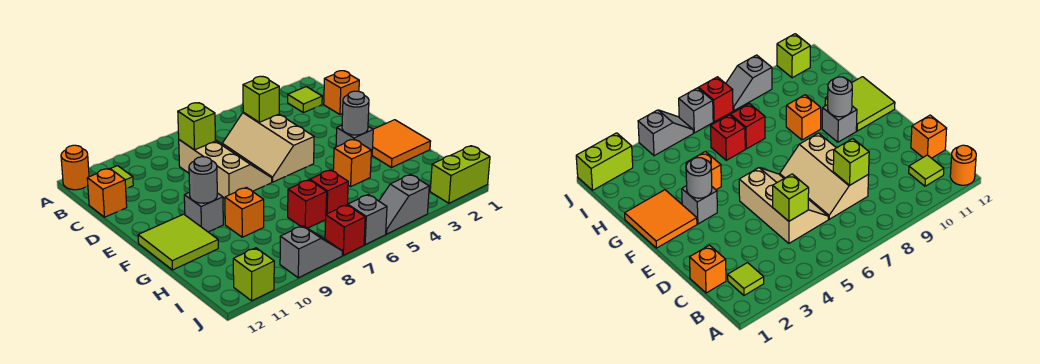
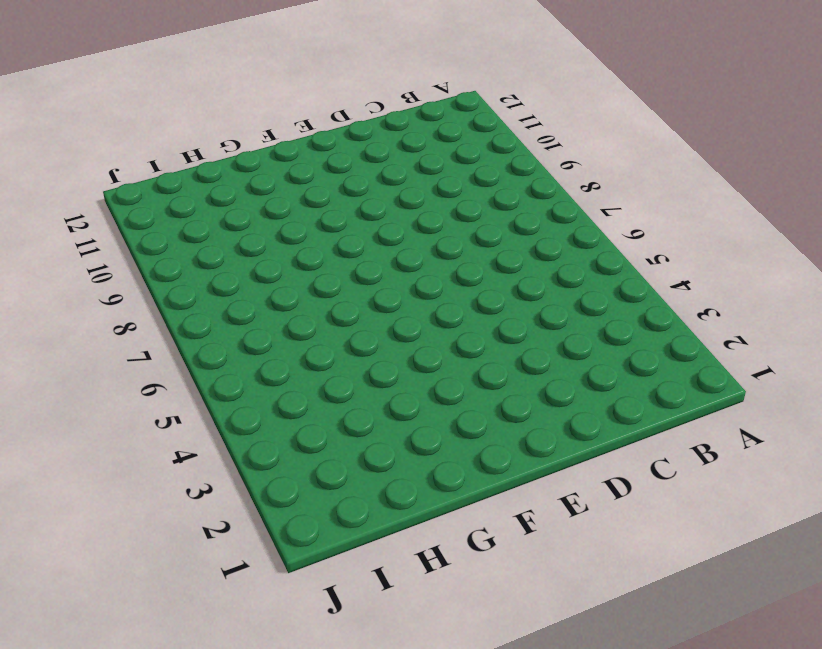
none -> orange 1x1 round brick [61,145,89,190]
none -> lime 1x1 tile [288,87,322,113]
none -> lime 1x1 tile [111,166,133,188]

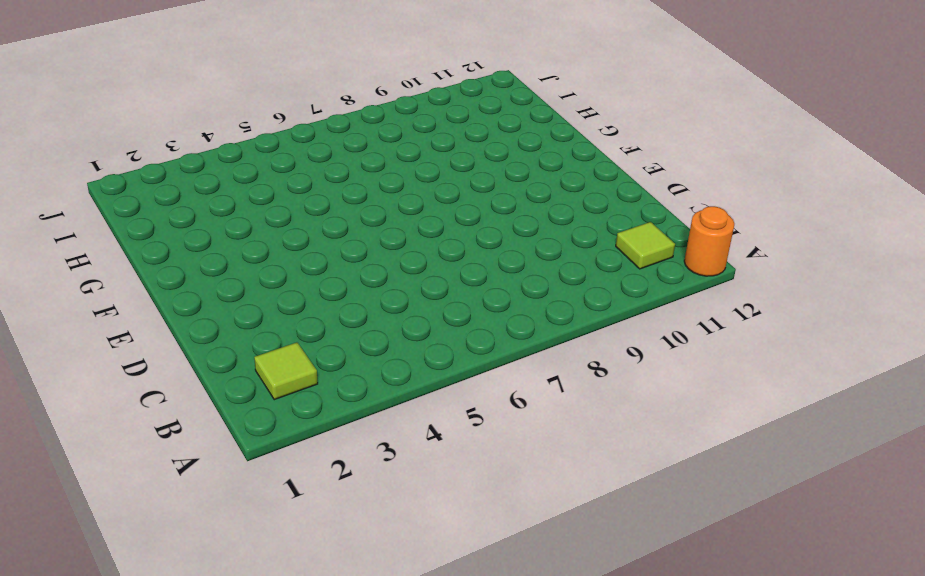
none -> orange 1x1 brick [324,71,359,115]
none -> tan 2x3 slope [222,112,314,182]
none -> tan 2x3 slope [179,140,272,199]

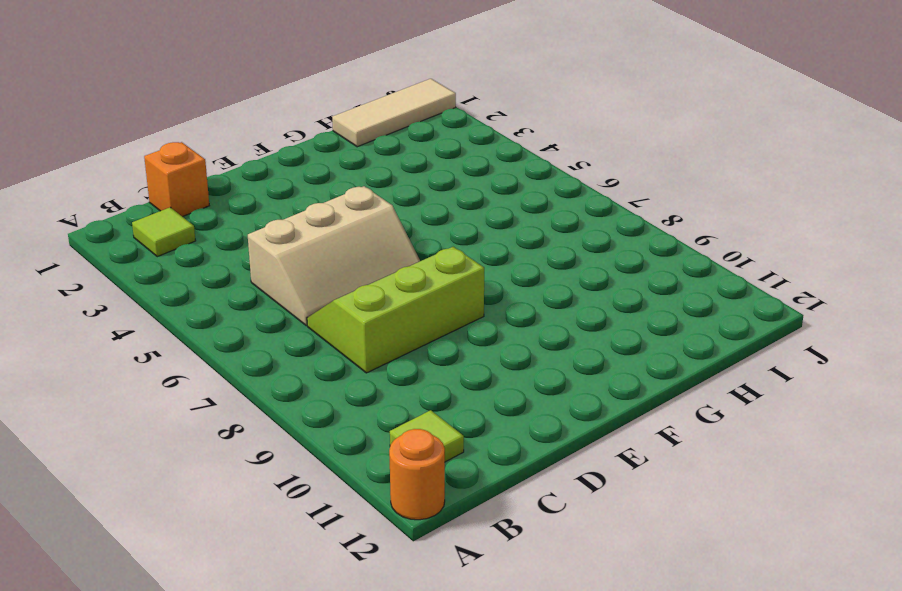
lime 2x3 slope [307,247,484,373] -> tan 2x3 slope [179,140,272,199]
tan 1x3 tile [332,79,456,147] -> lime 1x2 brick [430,146,490,203]
none -> orange 1x1 brick [87,168,127,217]
none -> orange 2x2 tile [372,120,431,168]
none -> grey 1x1 brick [336,125,373,157]

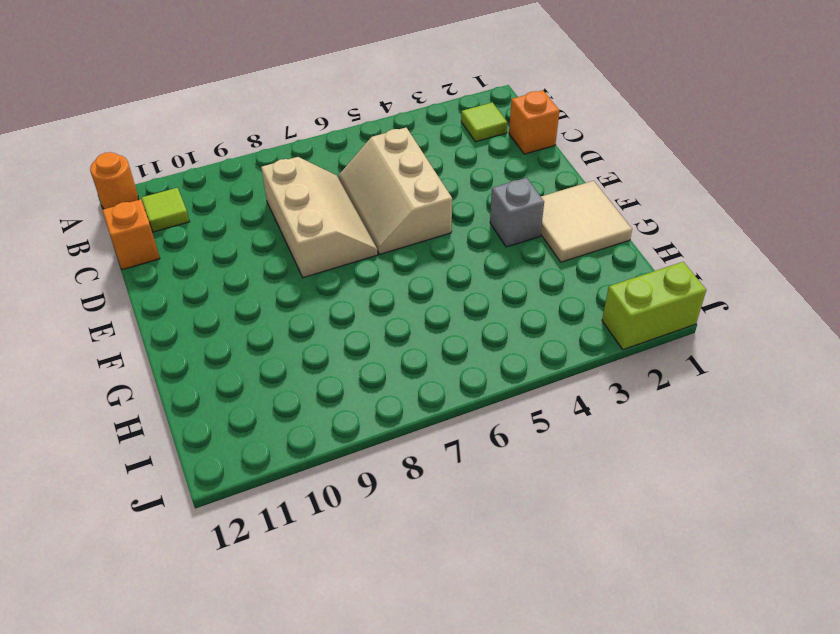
tan 2x2 tile [541,181,632,262] -> orange 2x2 tile [372,120,431,168]
none -> grey 1x1 brick [184,192,223,232]
none -> lime 2x2 tile [138,214,218,270]
none -> orange 1x1 brick [333,139,371,186]

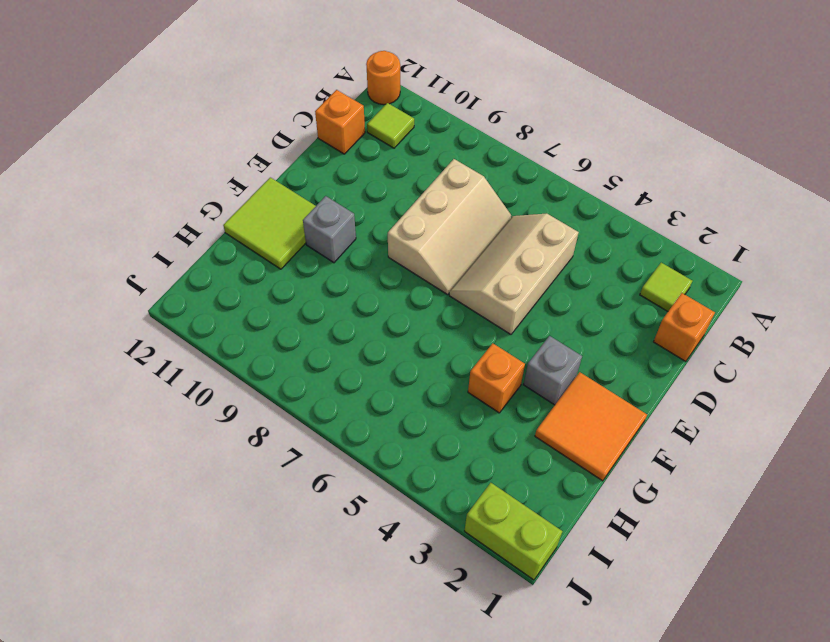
none -> orange 1x1 brick [225,187,264,237]
none -> red 1x1 brick [310,170,348,214]
none -> red 1x1 brick [288,180,327,228]

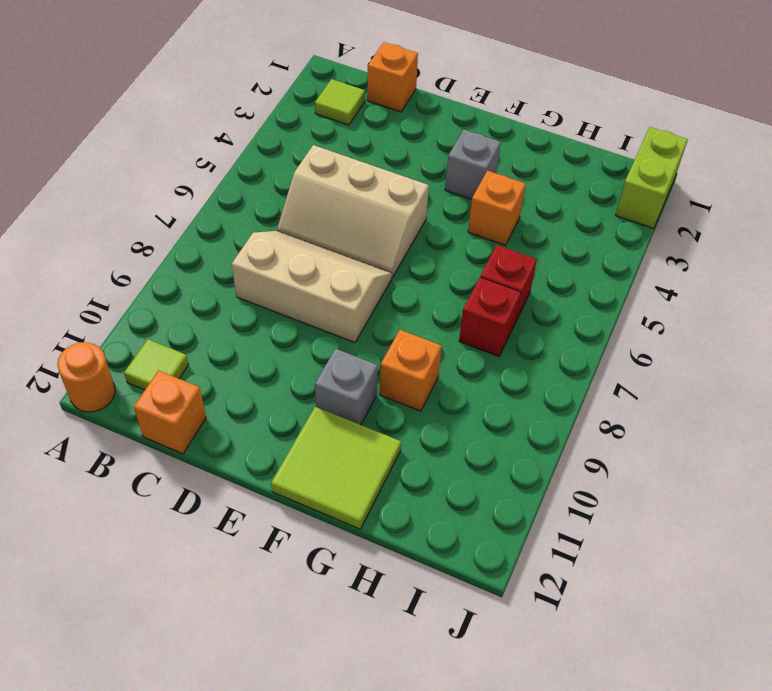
none -> orange 2x2 tile [372,120,431,168]
none -> grey 1x2 slope [379,175,429,234]
none -> grey 1x1 brick [348,194,387,245]

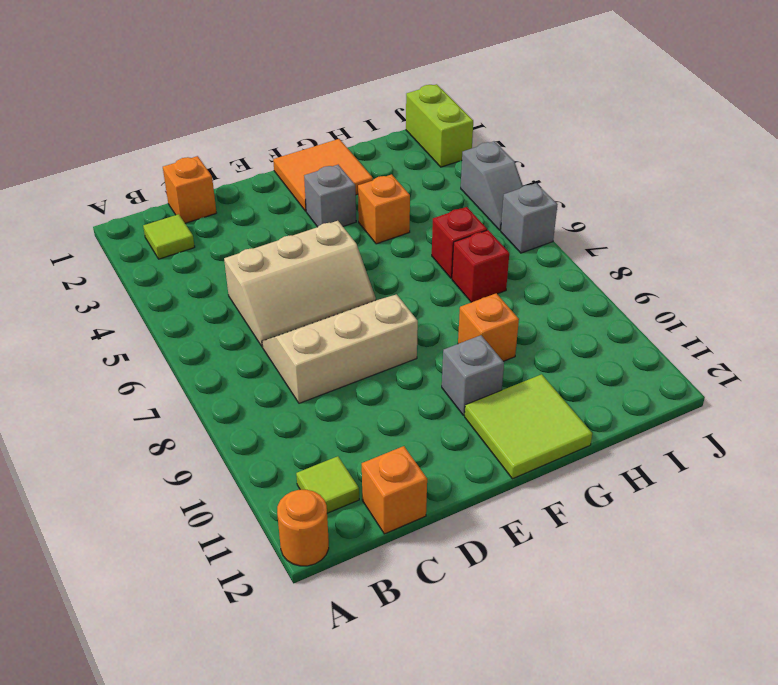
none -> red 1x1 brick [325,205,365,255]
none -> grey 1x2 slope [280,226,342,278]
none -> lime 1x1 brick [233,248,274,301]

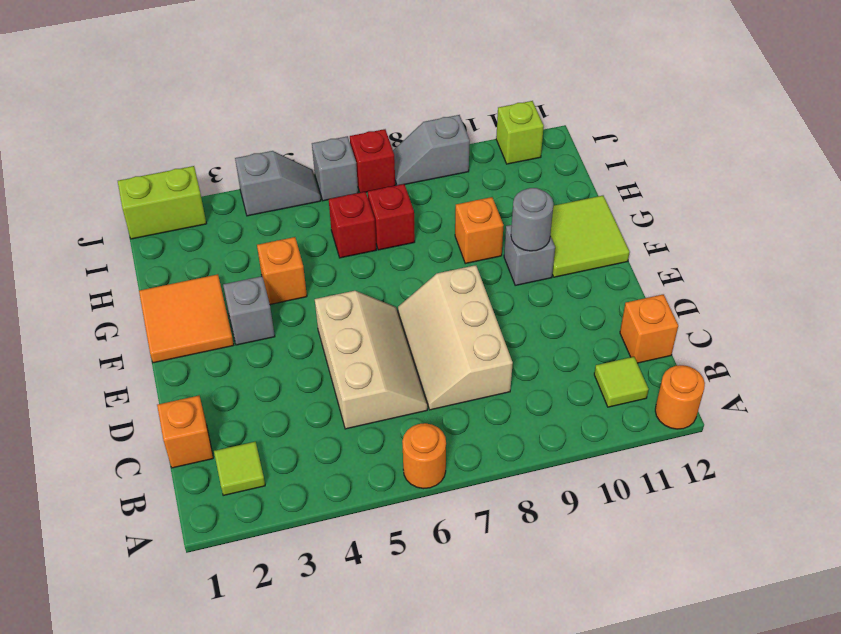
orange 1x1 round brick [402,423,446,489] -> none
none -> lime 1x1 brick [243,76,279,122]
none -> lime 1x1 brick [178,103,215,150]
none -> grey 1x1 round brick [342,91,369,135]

